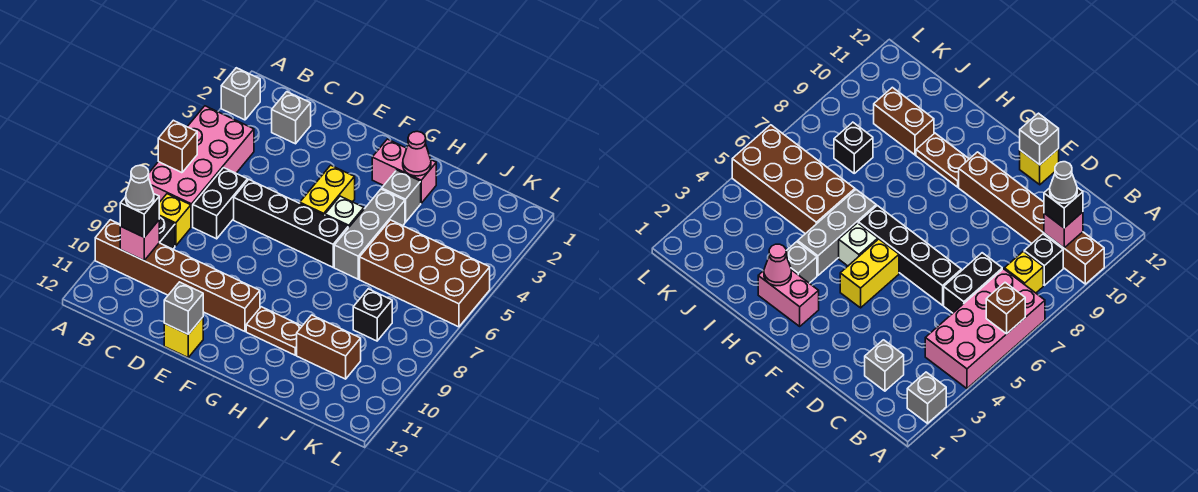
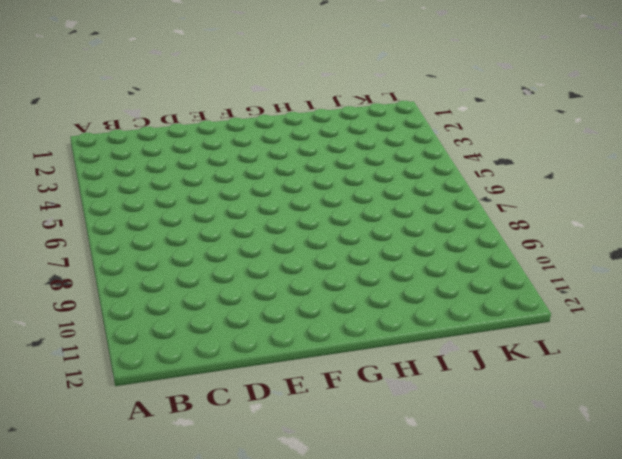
none -> grey 1x1 brick [221,68,260,120]
none -> pink 2x4 brick [148,106,254,227]
none -> brown 1x6 brick [95,220,260,331]

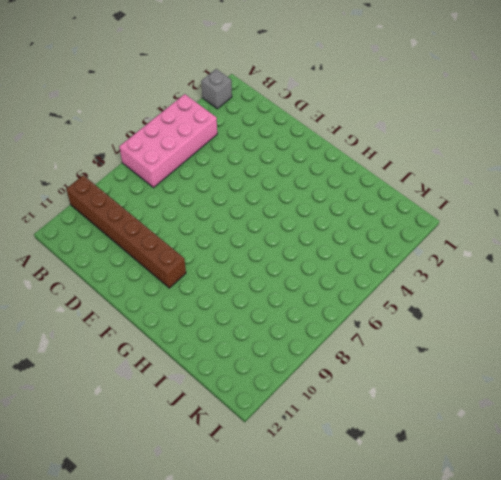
none -> yellow 1x1 brick [159,194,191,246]
none -> black 1x1 brick [159,217,175,249]
none -> grey 1x1 brick [272,92,311,144]

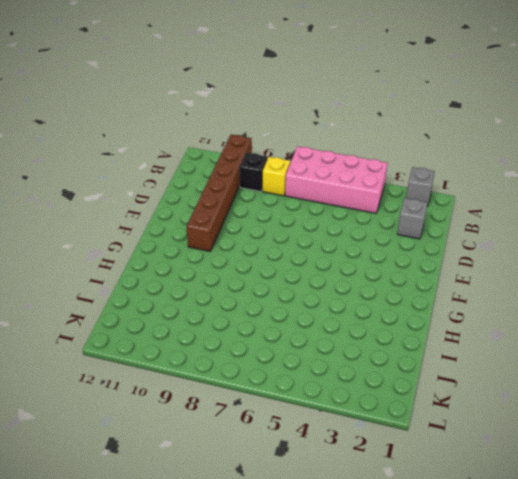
none -> black 1x2 brick [193,168,248,239]
none -> black 1x4 brick [234,180,348,267]
none -> yellow 1x1 brick [164,317,203,357]

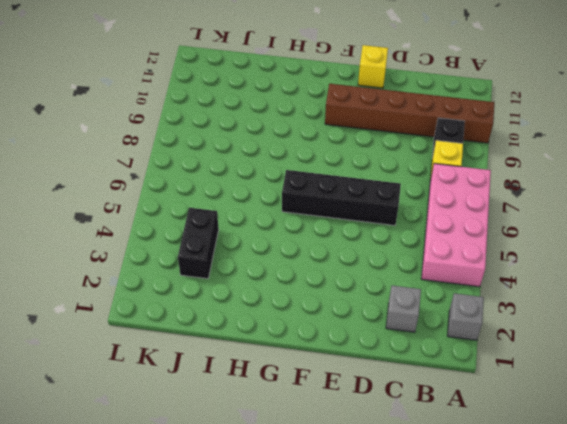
black 1x2 brick [178,208,219,279] -> black 1x2 brick moved to [193,168,248,239]
none -> yellow 1x2 brick [300,165,355,215]
none -> pink 1x2 brick [372,139,436,203]
none -> white 1x1 brick [325,196,364,228]

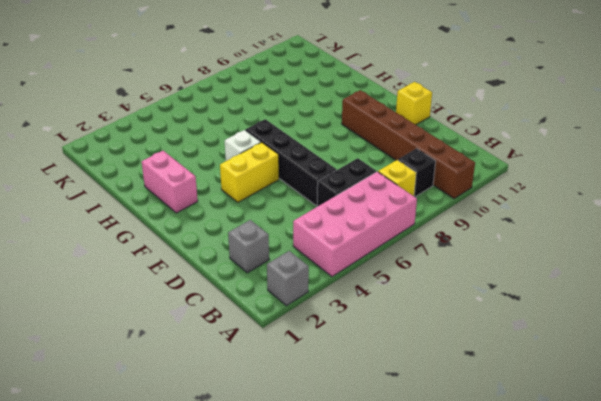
none -> brown 1x2 plate [246,307,302,355]
none -> grey 1x1 brick [382,170,421,222]
none -> grey 1x3 brick [334,189,405,279]

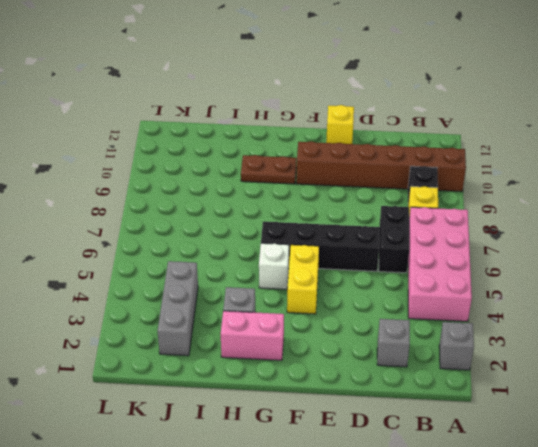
grey 1x3 brick [158,261,198,356] -> grey 1x3 brick moved to [334,189,405,279]
none -> brown 2x4 brick [360,220,490,327]
none -> brown 1x2 brick [297,315,361,379]
none -> black 1x1 brick [353,289,392,341]

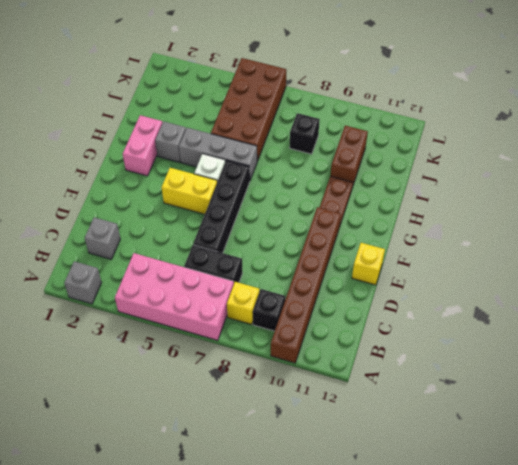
none -> brown 1x1 brick [158,120,197,173]
none -> pink 1x1 brick [120,220,159,261]
none -> grey 1x1 brick [164,282,203,334]

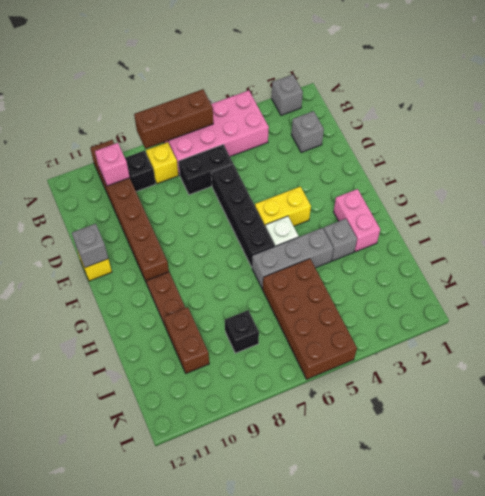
brown 1x3 brick [134,89,213,149] -> brown 1x1 brick [158,120,197,173]
none -> pink 1x1 cone [403,131,431,176]
none -> black 1x1 brick [120,194,159,237]
none -> grey 1x1 cone [126,165,154,210]

